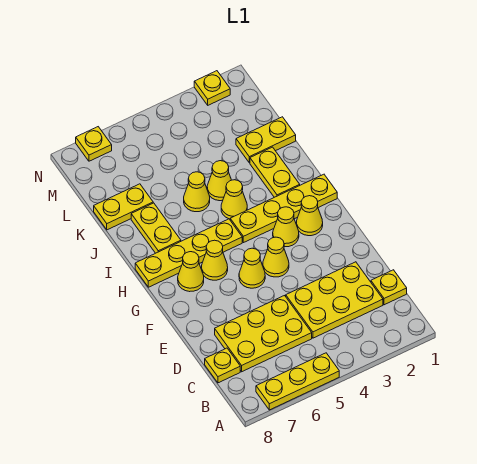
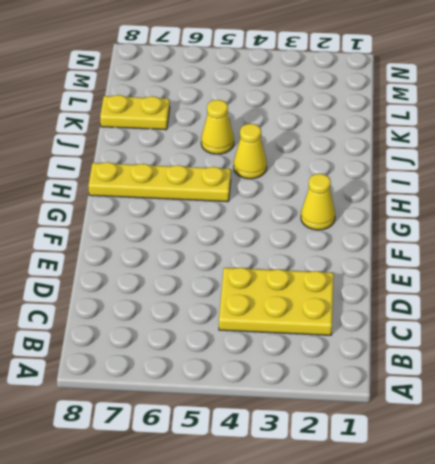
none -> yellow 1x3 plate [256,353,339,410]
none -> yellow 1x1 plate [371,270,407,305]
none -> yellow 2x3 plate [215,296,312,372]

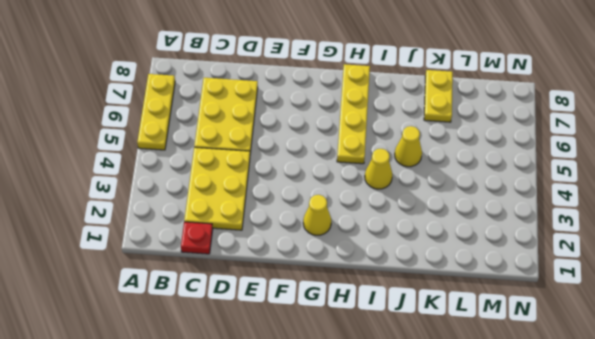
red 1x1 plate [181,222,213,254] -> yellow 1x1 plate [371,270,407,305]
none -> yellow 1x1 plate [205,348,240,383]
none -> yellow 1x1 cone [263,237,289,277]
none -> yellow 1x1 cone [239,248,265,288]

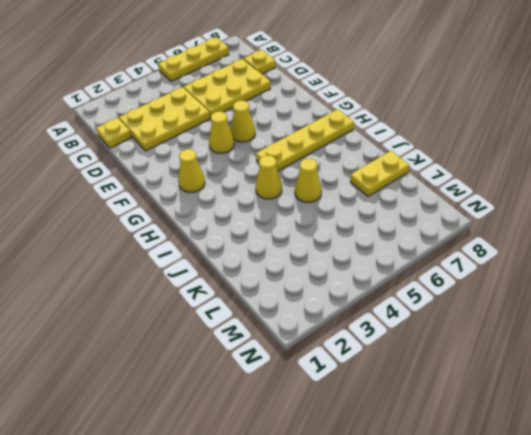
none -> yellow 1x1 cone [273,207,299,247]
none -> yellow 1x1 cone [202,240,228,280]
none -> yellow 1x1 cone [178,252,204,292]

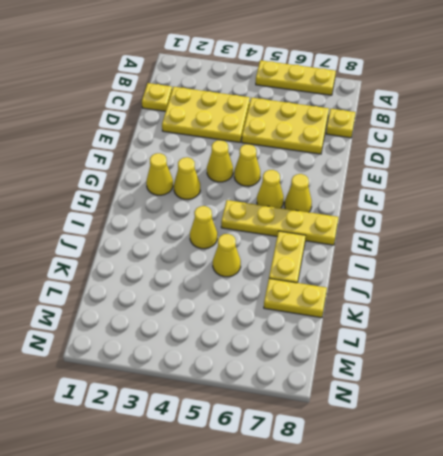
none -> yellow 1x4 plate [230,174,337,243]
none -> yellow 1x2 plate [250,147,300,197]
none -> yellow 1x1 cone [207,161,231,201]

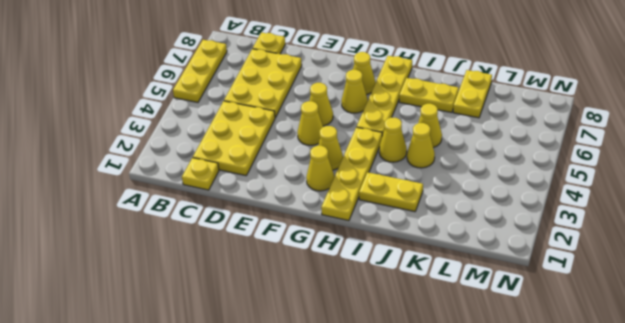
none -> yellow 1x2 plate [236,117,296,163]
none -> yellow 1x1 plate [194,71,230,105]
none -> yellow 1x1 plate [76,127,112,161]

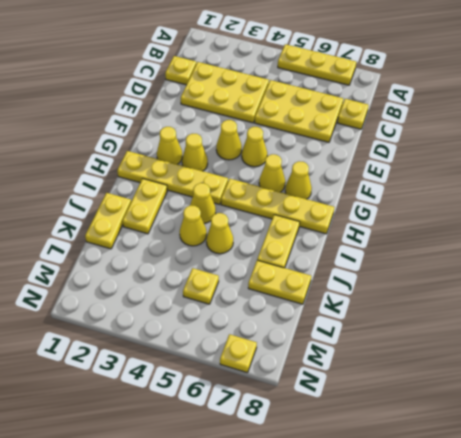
yellow 1x2 plate [85,193,131,249] -> yellow 1x2 plate turned to [236,117,296,163]
yellow 1x1 plate [183,268,219,304] -> yellow 1x1 plate moved to [194,71,230,105]

